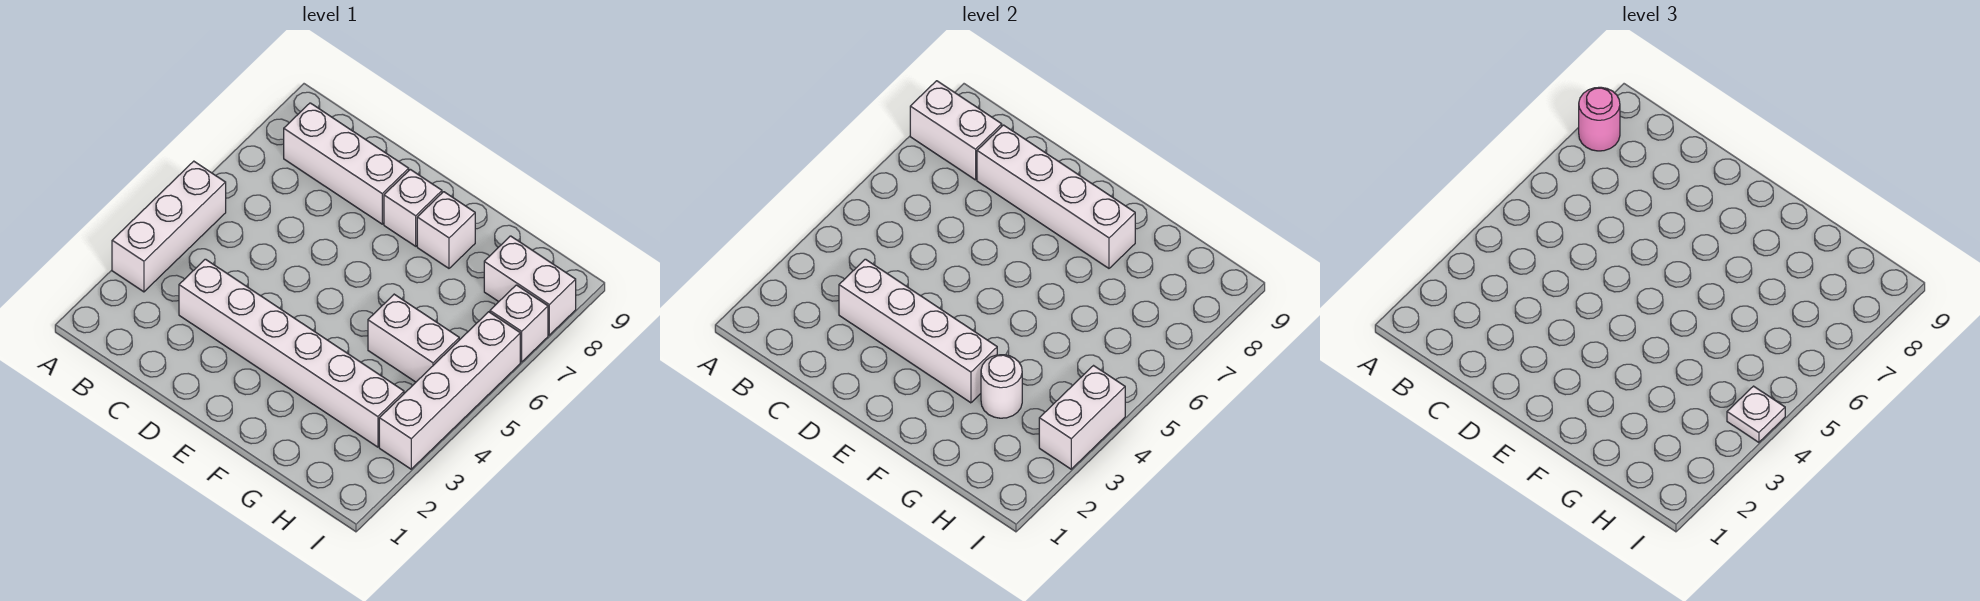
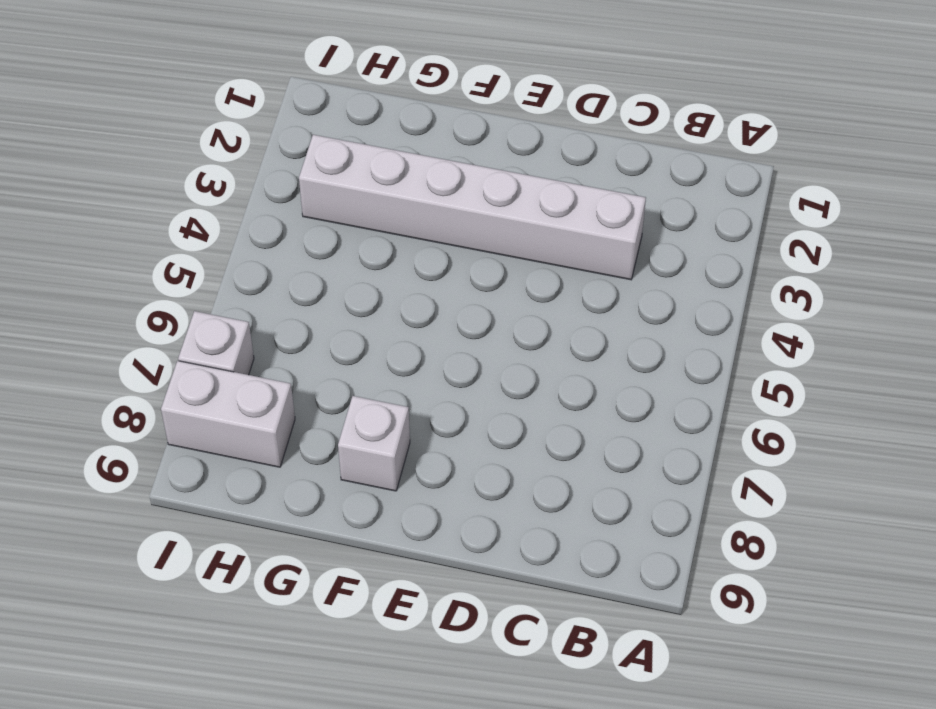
none -> white 1x3 brick [112,161,226,292]
none -> white 1x3 brick [284,103,409,224]
none -> white 1x1 brick [384,169,442,246]

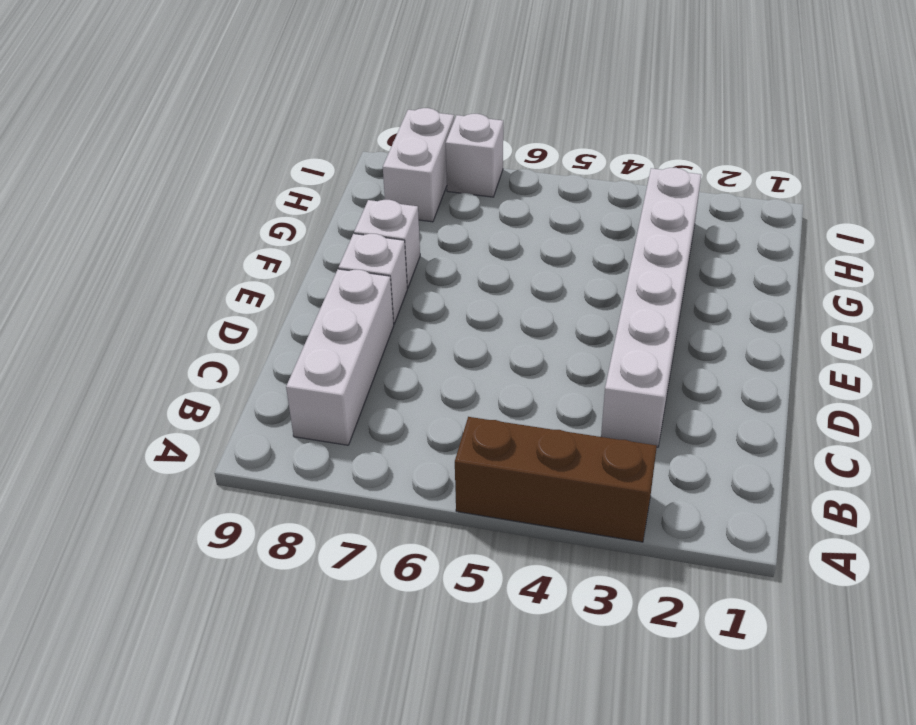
brown 1x3 brick [455,417,657,542] -> white 1x3 brick [112,161,226,292]
none -> white 1x2 brick [368,294,459,382]
none -> white 1x4 brick [379,312,520,469]
none -> white 1x2 brick [910,81,1002,180]

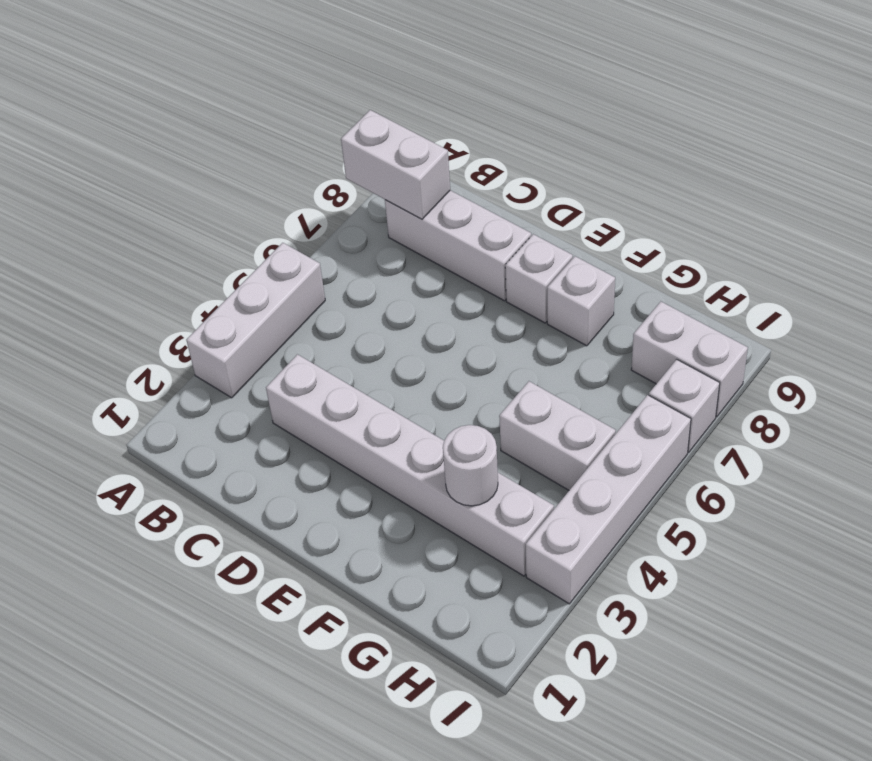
none -> white 1x4 brick [839,259,997,403]
none -> white 1x4 brick [977,125,1135,268]
none -> white 1x2 brick [1039,366,1125,469]

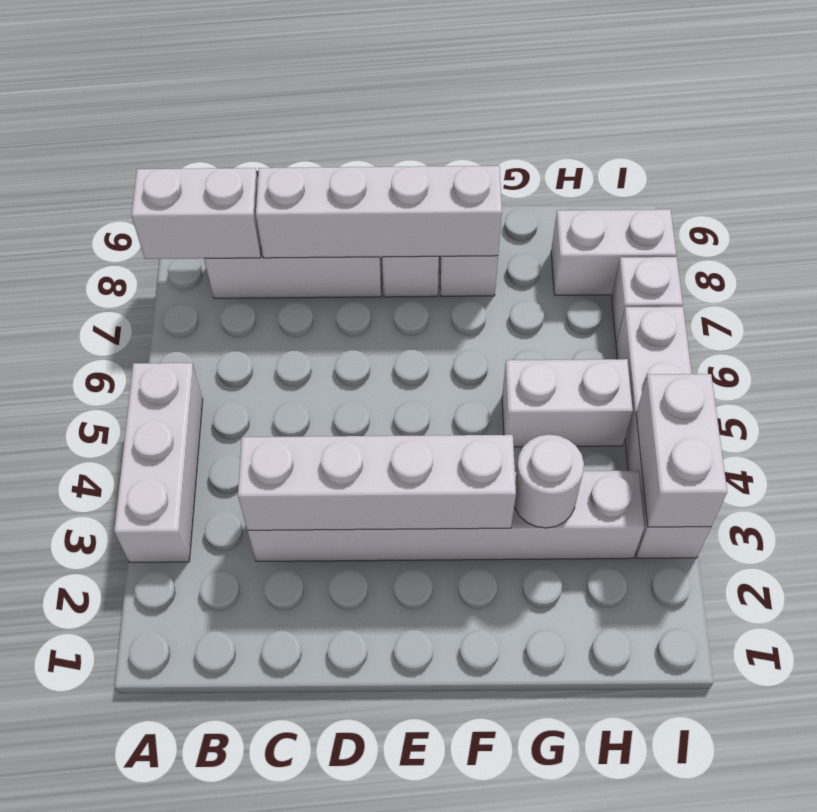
none -> pink 1x1 round brick [1579,87,1620,151]
none -> white 1x1 plate [1727,386,1785,442]

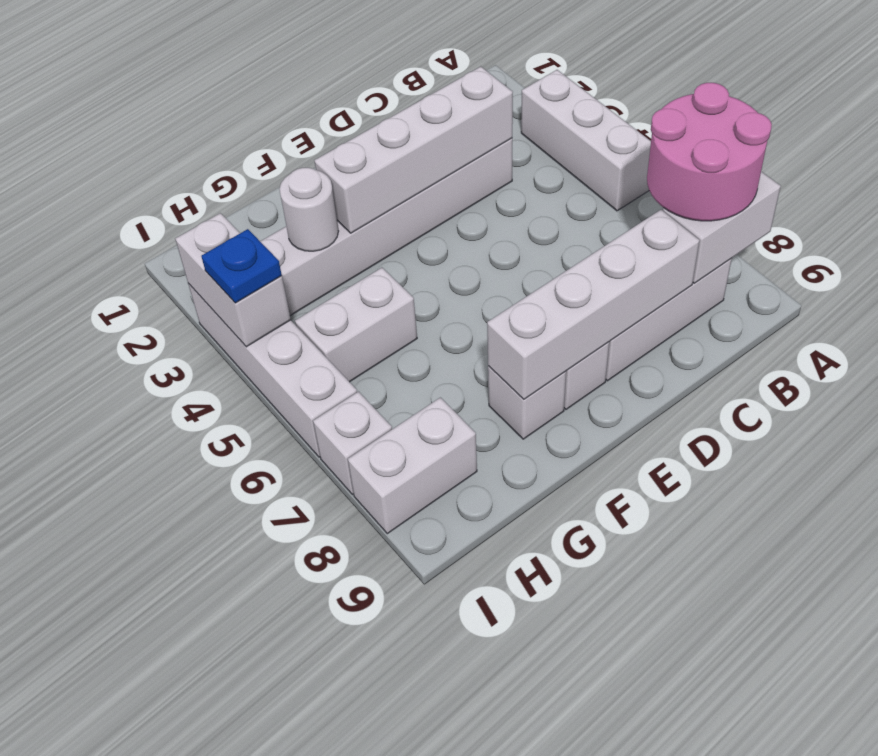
pink 2x2 round brick [647,83,772,221] -> pink 1x1 round brick [1579,87,1620,151]
blue 1x1 plate [201,229,282,303] -> white 1x1 plate [1727,386,1785,442]

